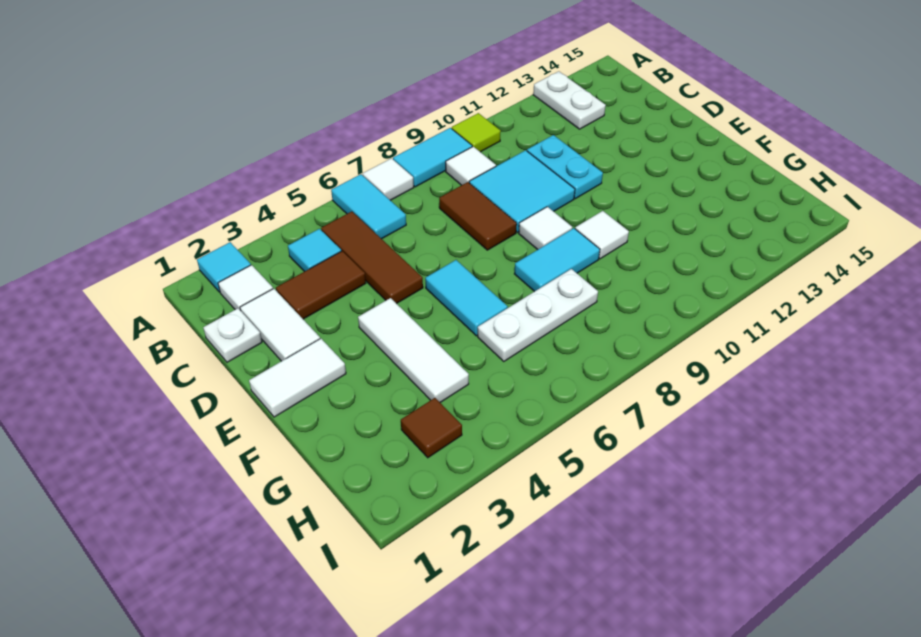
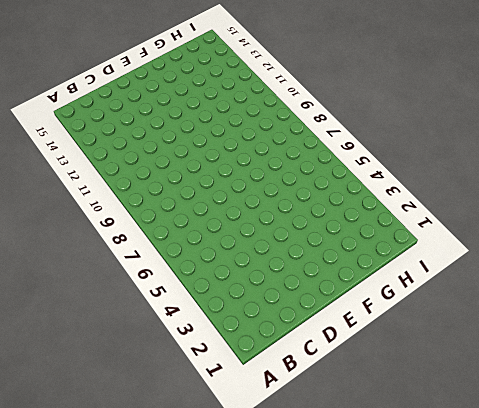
none -> cyan 1x1 tile [197,242,251,292]
none -> cyan 1x2 tile [331,174,406,239]
none -> white 1x1 tile [363,158,414,200]

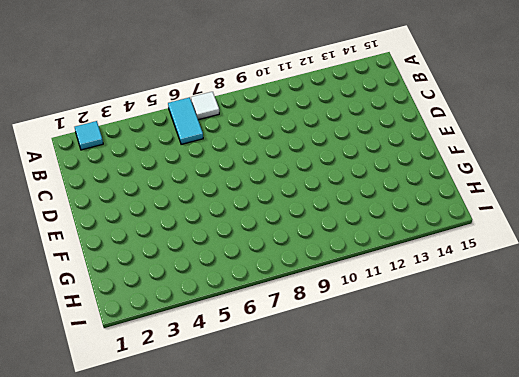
none -> cyan 1x2 tile [393,128,472,187]
none -> lime 1x1 tile [452,113,501,152]
none -> white 1x2 plate [533,71,606,129]

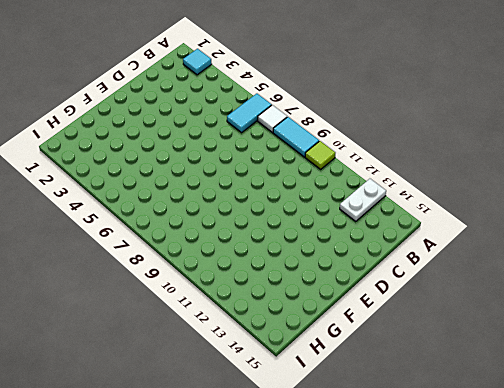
none -> white 1x1 tile [218,265,273,311]
none -> cyan 1x1 tile [288,229,341,272]
none -> brown 1x3 tile [321,212,423,304]

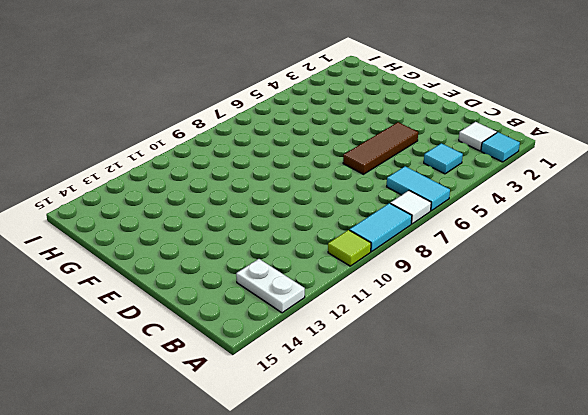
brown 1x3 tile [343,122,418,174] -> brown 1x3 tile turned to [321,212,423,304]
none -> white 1x1 tile [446,147,496,185]
none -> white 1x1 plate [203,308,262,362]
none -> white 1x2 tile [240,289,320,361]

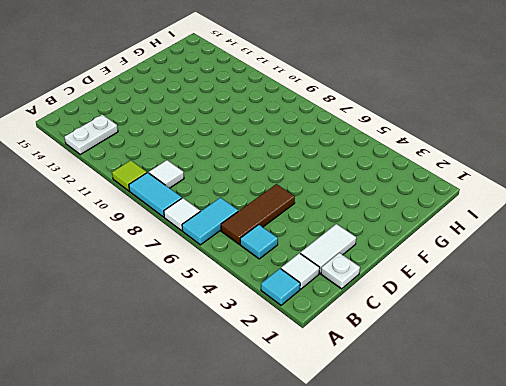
none -> brown 1x2 tile [276,251,366,319]
none -> brown 1x2 tile [439,182,517,250]
none -> cyan 2x2 tile [469,150,575,233]

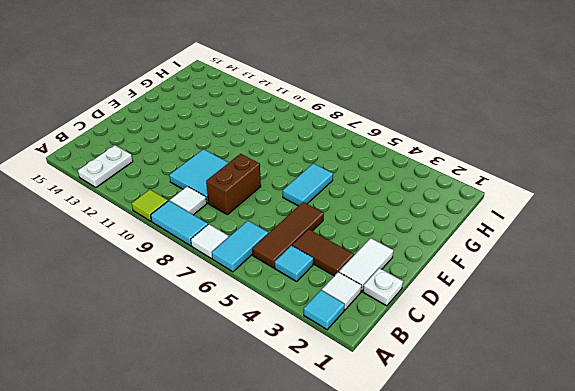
brown 1x2 brick [206,154,261,215] -> brown 1x2 tile [439,182,517,250]
none -> cyan 1x2 plate [527,135,603,199]
none -> white 1x2 tile [249,339,346,417]
none -> white 1x3 tile [358,298,469,402]

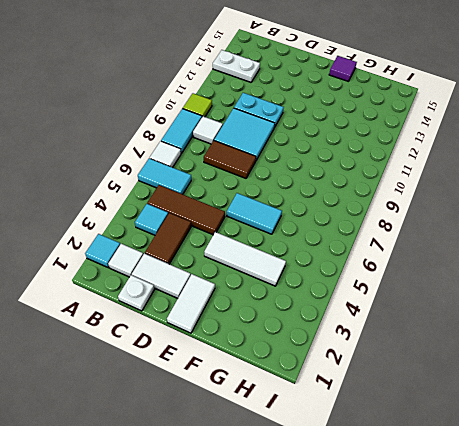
purple 1x1 tile [329,56,357,81] -> none
none -> white 1x1 tile [519,207,573,250]
none -> cyan 1x2 tile [514,228,600,292]
none -> white 1x1 tile [575,211,629,259]

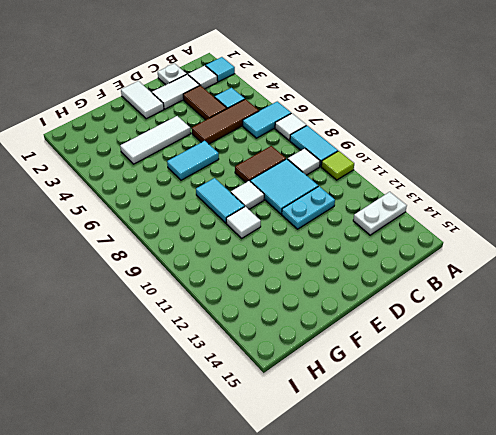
none -> white 1x3 plate [478,269,598,361]
none -> brown 1x1 tile [401,398,462,458]

